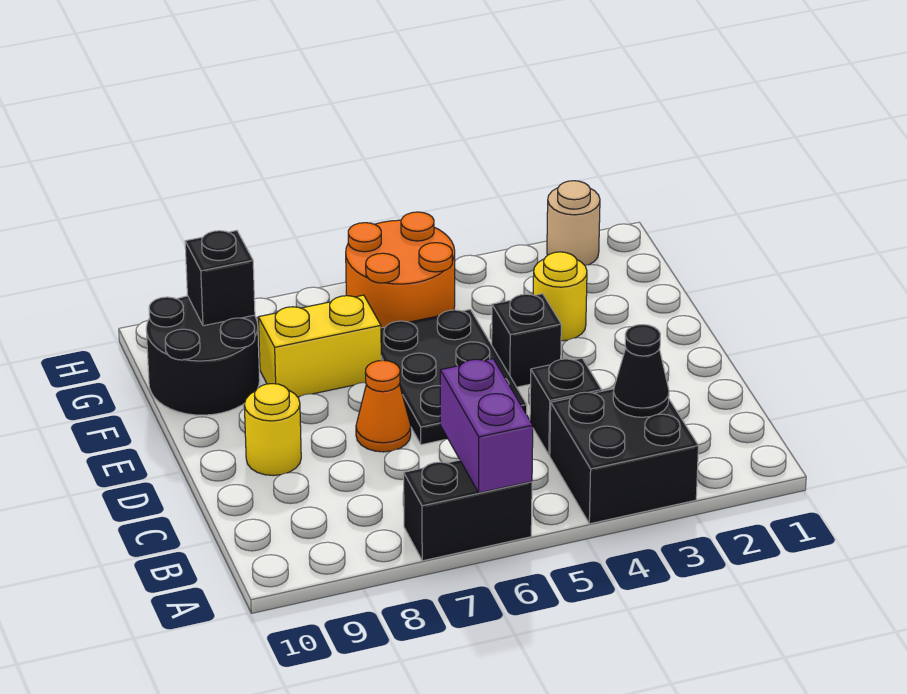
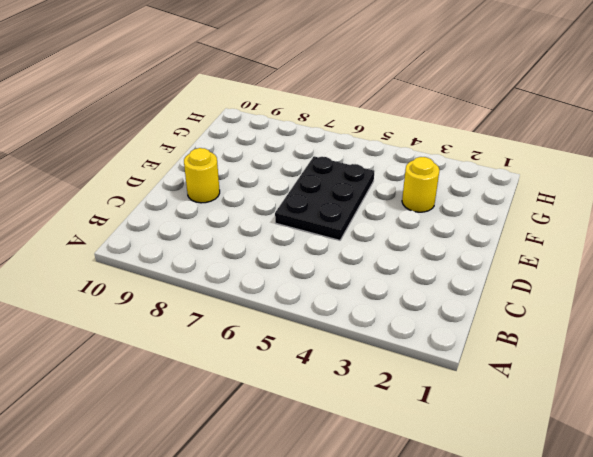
none -> black 2x2 brick [550,389,698,524]
none -> black 1x2 brick [404,460,532,561]
none -> black 1x1 brick [530,358,602,455]

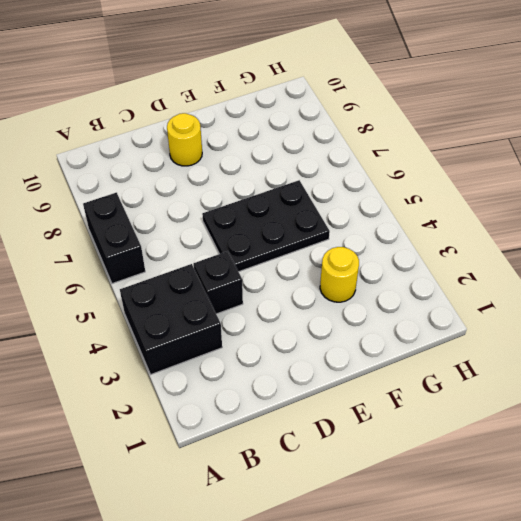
none -> orange 1x1 cone [356,360,411,452]
none -> black 1x1 brick [492,294,561,387]
none -> yellow 1x2 brick [258,295,381,397]

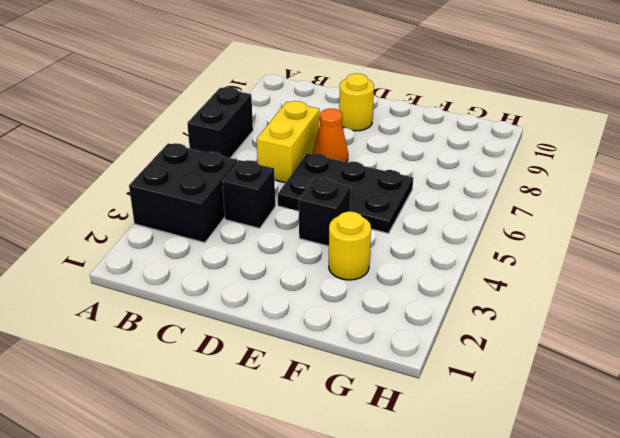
yellow 1x2 brick [257,101,319,183] -> yellow 1x2 brick moved to [258,295,381,397]
none -> black 2x2 round brick [146,296,260,415]
none -> orange 2x2 round brick [346,212,455,328]
none -> tan 1x1 round brick [547,181,600,265]

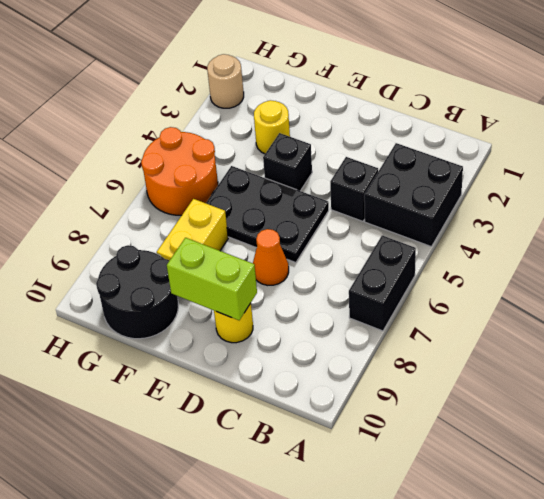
lime 1x2 brick [167,238,257,320] -> none
none -> purple 1x2 brick [440,359,533,493]
none -> black 1x1 cone [613,325,669,417]
none -> black 1x1 brick [185,231,255,326]

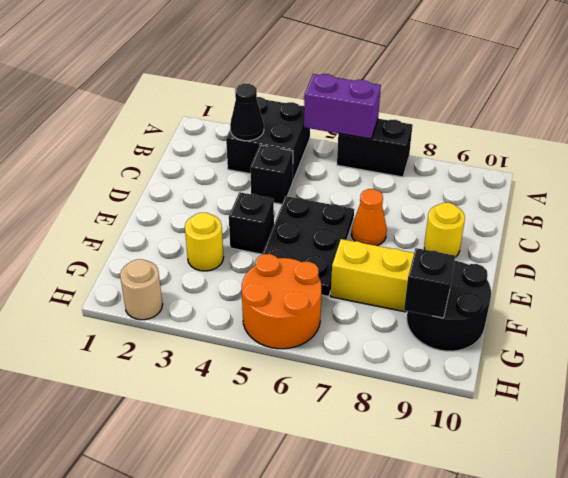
purple 1x2 brick [304,74,381,139] -> purple 1x2 brick turned to [440,359,533,493]

